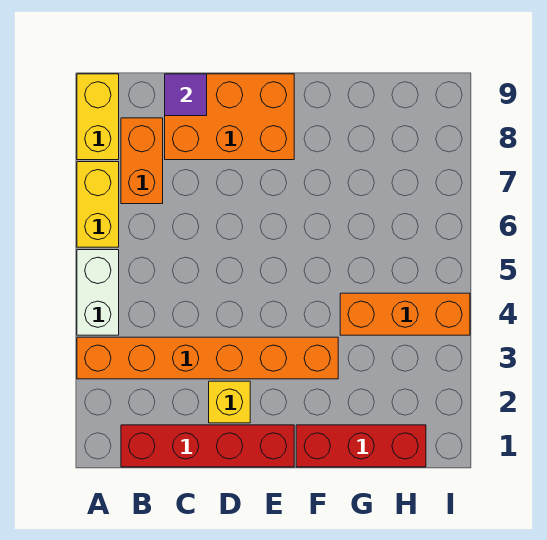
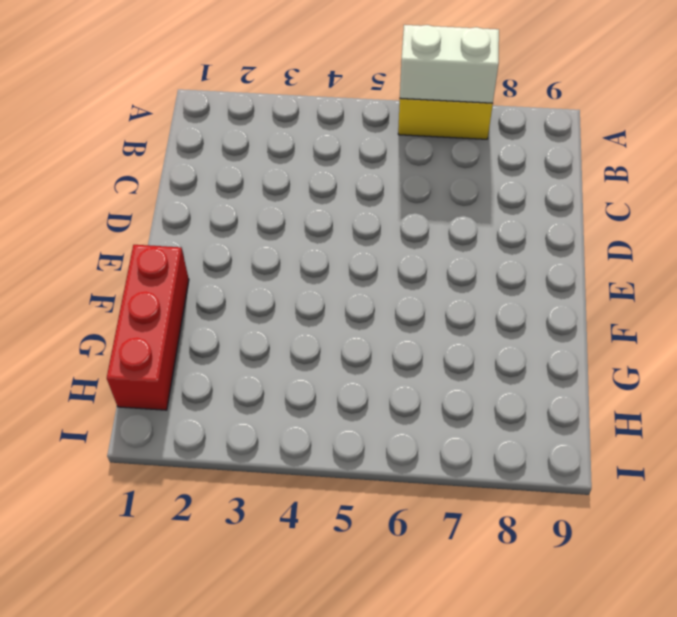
white 1x2 brick [400,25,499,103] -> white 1x2 brick moved to [77,250,119,335]
none -> orange 1x6 brick [77,337,338,379]
none -> yellow 1x2 brick [77,74,119,160]

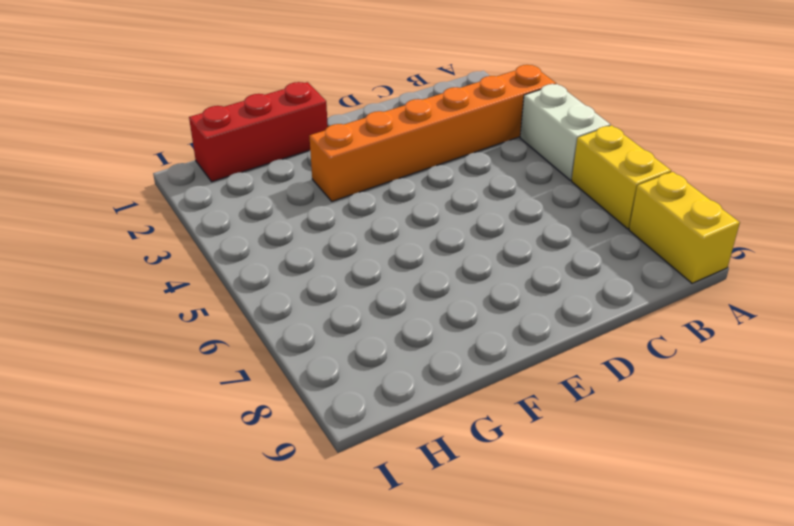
none -> red 1x4 brick [121,425,294,467]
none -> orange 1x2 brick [121,118,163,204]

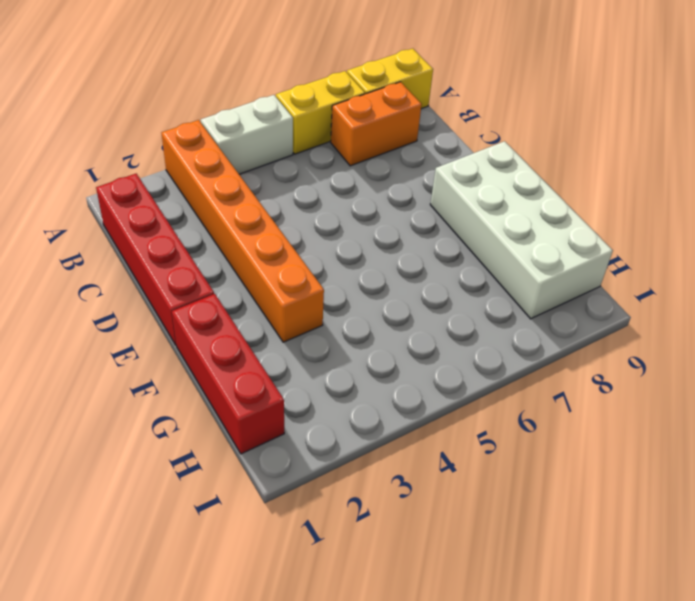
white 2x4 brick [430,141,613,319] -> orange 2x3 brick [165,74,294,160]
none -> yellow 1x1 brick [209,381,250,423]
none -> orange 1x3 brick [340,293,470,335]

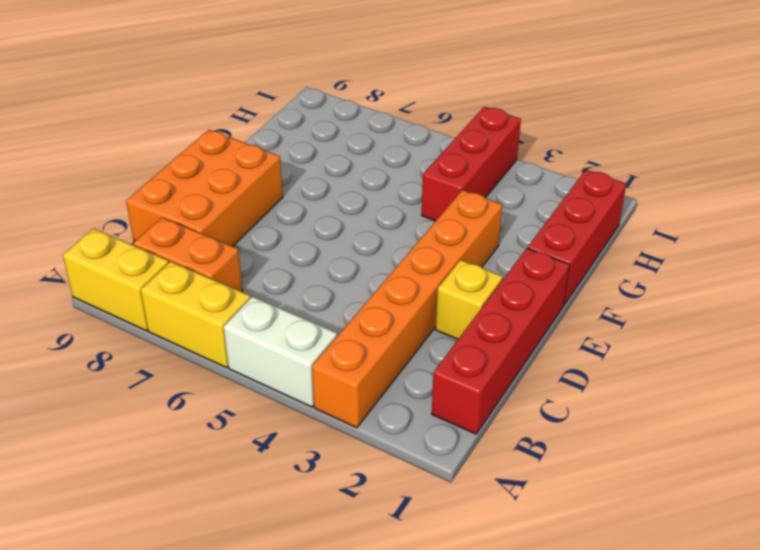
red 1x3 brick [422,107,521,221] -> orange 1x3 brick [340,293,470,335]
none -> purple 1x1 tile [165,74,207,116]

